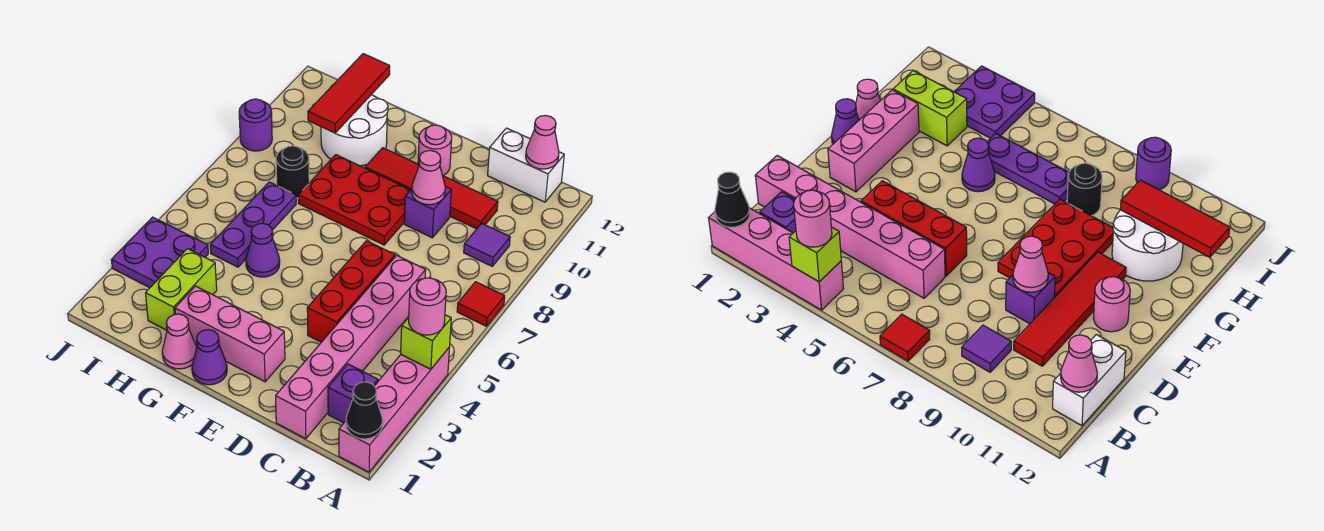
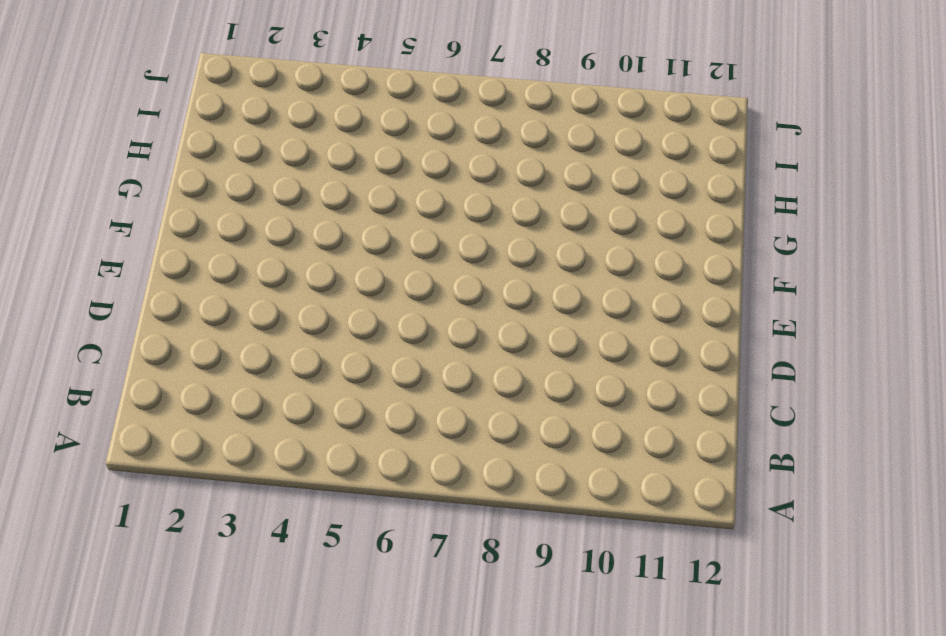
none -> pink 1x4 brick [339,347,450,472]
none -> red 1x1 tile [457,282,505,326]
none -> purple 1x1 brick [328,364,378,423]

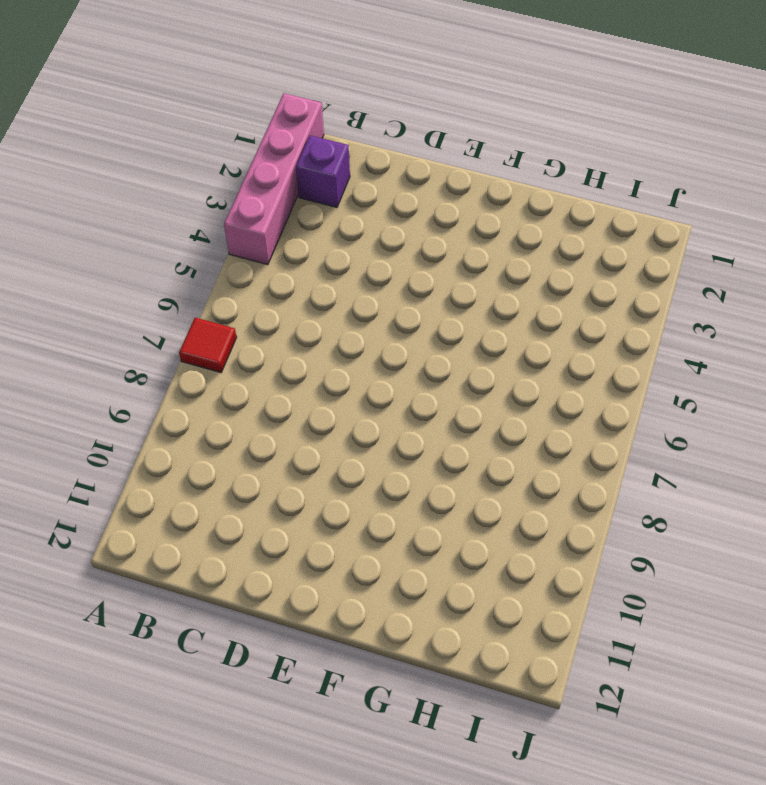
none -> purple 1x1 tile [464,223,510,266]
none -> white 1x2 brick [488,128,564,202]
none -> pink 1x6 brick [276,255,426,439]

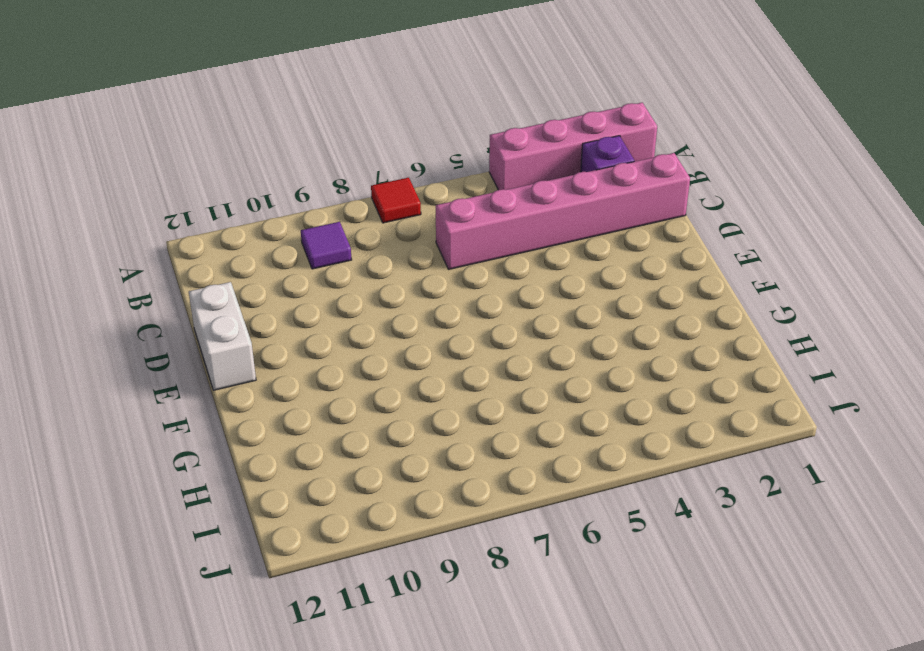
white 1x2 brick [189,282,256,390] -> white 1x2 brick moved to [488,128,564,202]
none -> red 1x4 tile [365,148,498,229]
none -> red 1x3 brick [307,241,395,342]
none -> purple 1x1 brick [404,187,451,238]

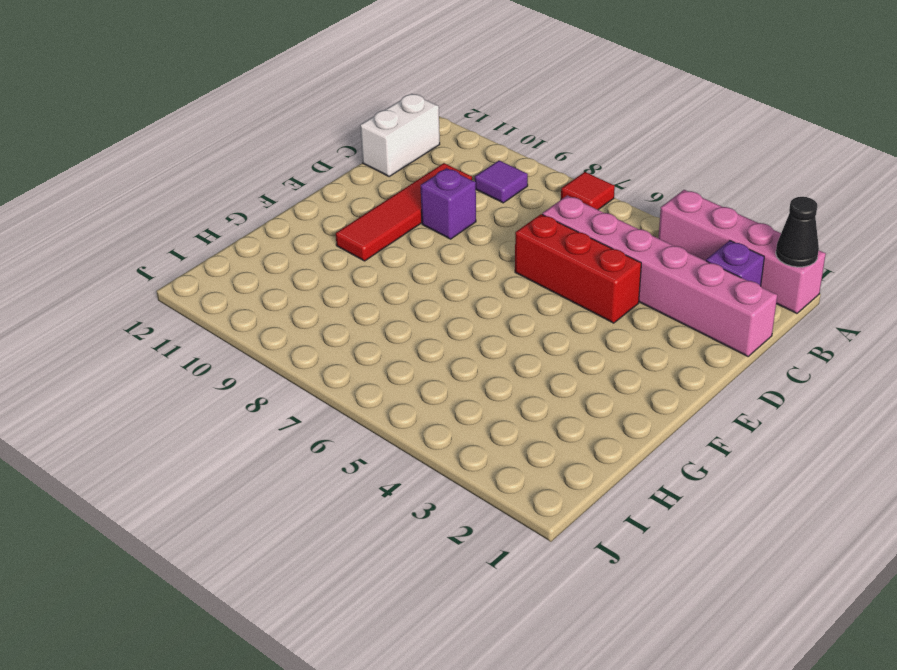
none -> pink 1x3 brick [175,286,285,382]
none -> red 2x3 plate [299,155,410,245]
none -> pink 1x1 round brick [418,125,452,176]

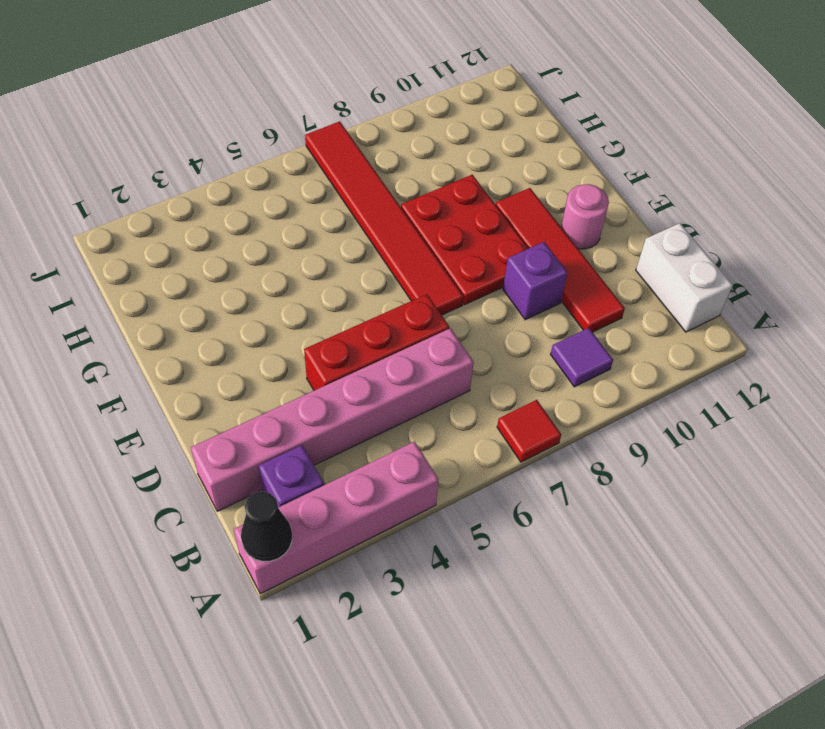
red 1x6 tile [305,121,463,315] -> purple 1x3 plate [210,182,296,267]
none -> pink 1x3 brick [175,286,285,382]
none -> purple 1x1 cone [192,330,227,385]
none -> pink 1x1 cone [162,314,197,369]

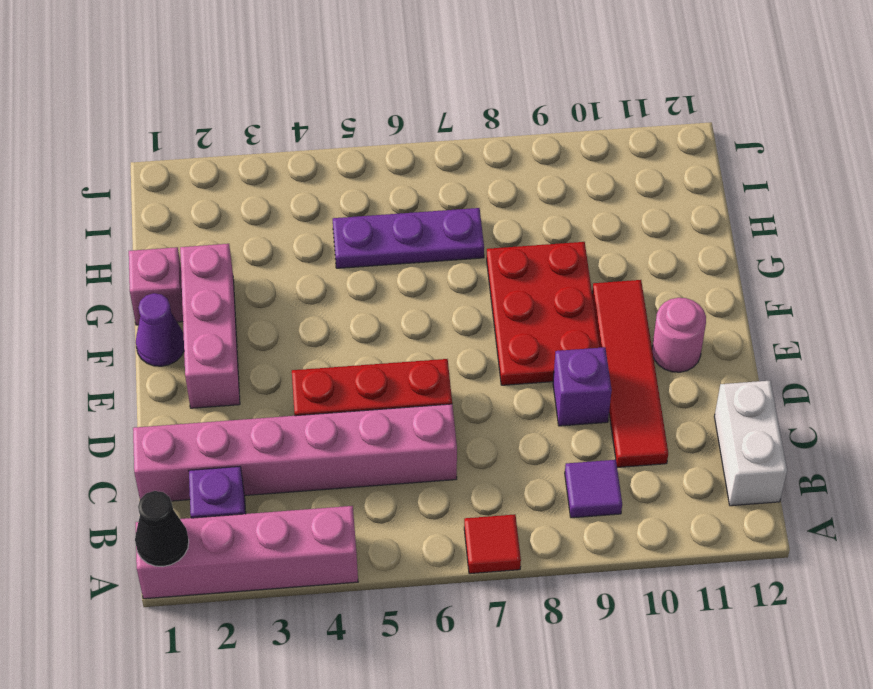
pink 1x1 brick [129,247,183,325] -> pink 1x1 cone [162,314,197,369]
none -> purple 1x1 cone [246,223,280,277]
none -> white 2x2 round brick [321,95,388,166]
none -> lime 1x2 brick [146,249,217,330]

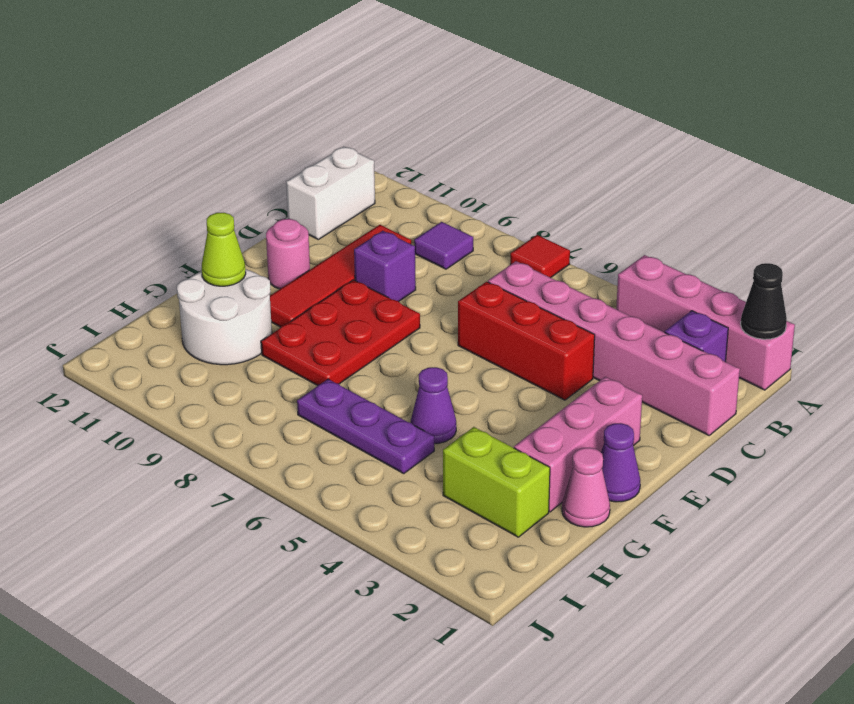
lime 1x1 cone [202,213,246,286] -> none
none -> black 1x1 round brick [276,146,309,198]
none -> purple 2x2 plate [111,217,208,288]
none -> purple 1x1 round brick [239,99,272,151]

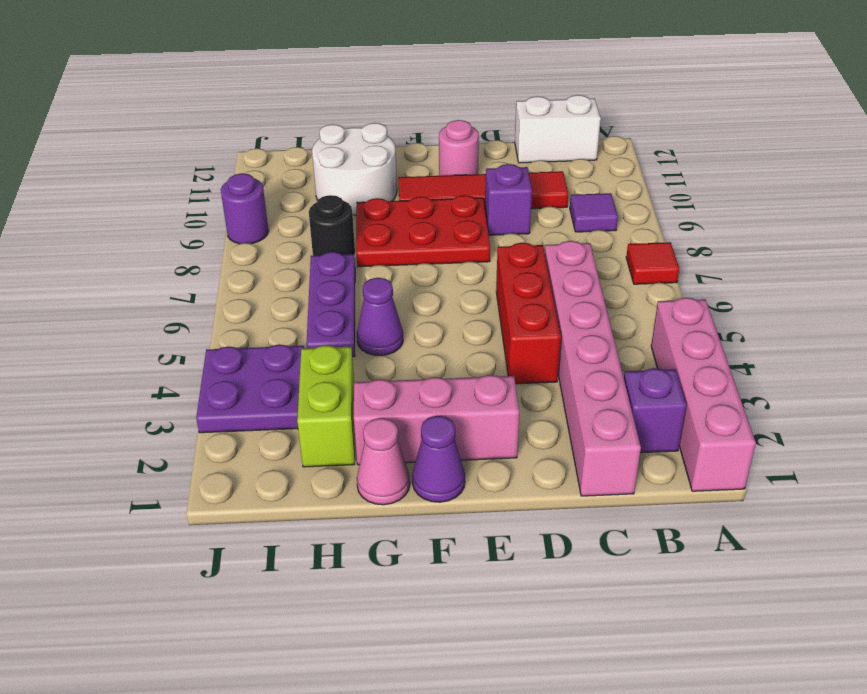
none -> black 1x1 cone [346,382,383,439]
none -> lime 1x1 brick [401,315,451,369]
none -> pink 1x1 cone [526,115,559,169]

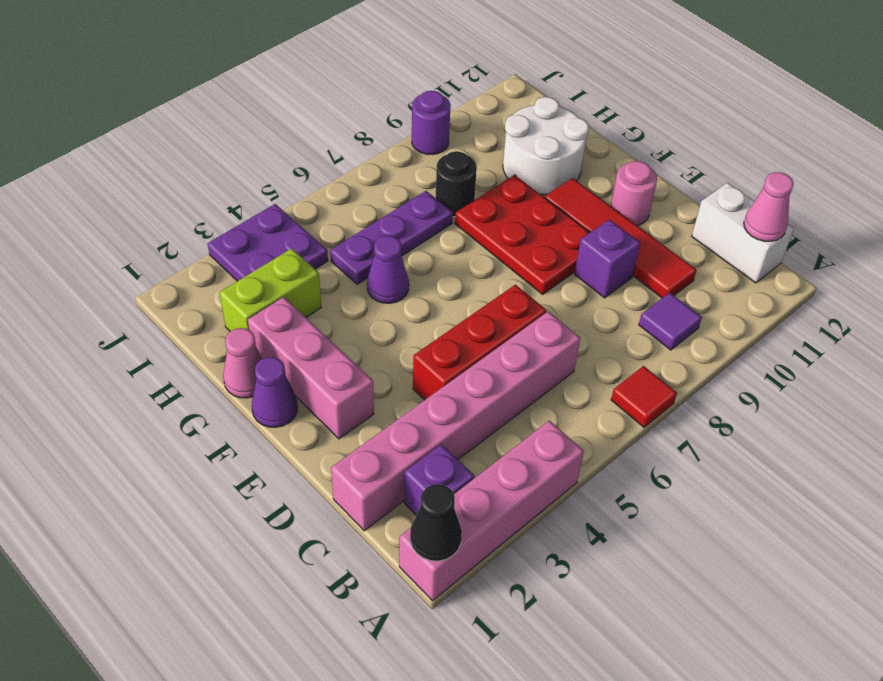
none -> lime 1x1 brick [401,315,451,369]
none -> pink 1x1 cone [412,150,445,205]
none -> red 1x3 tile [308,54,390,133]

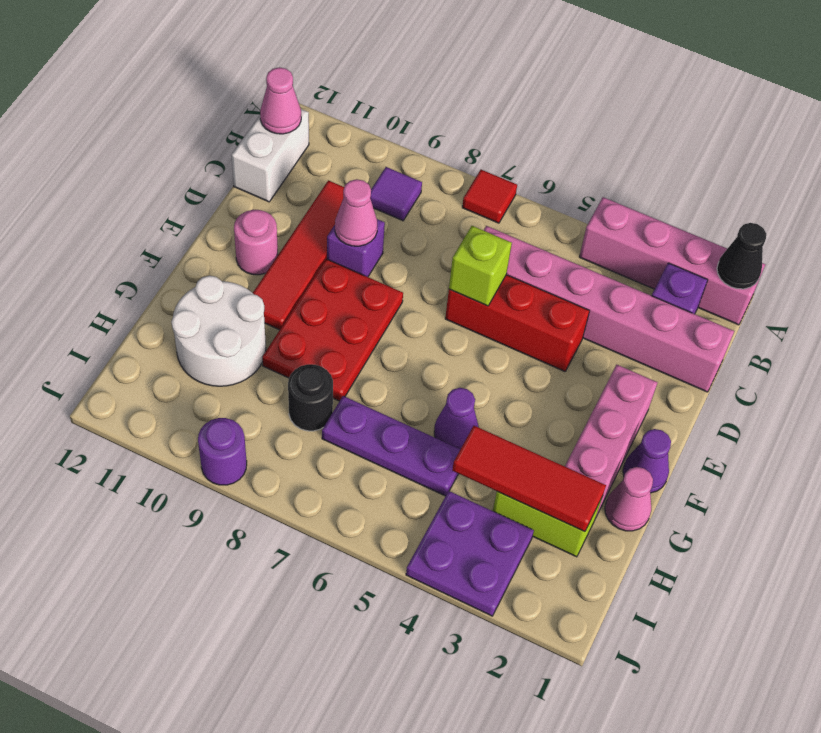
lime 1x1 brick [449,226,512,306] -> lime 1x1 brick moved to [401,315,451,369]
red 1x3 tile [452,426,606,532] -> red 1x3 tile moved to [308,54,390,133]
none -> pink 1x1 round brick [409,278,446,335]

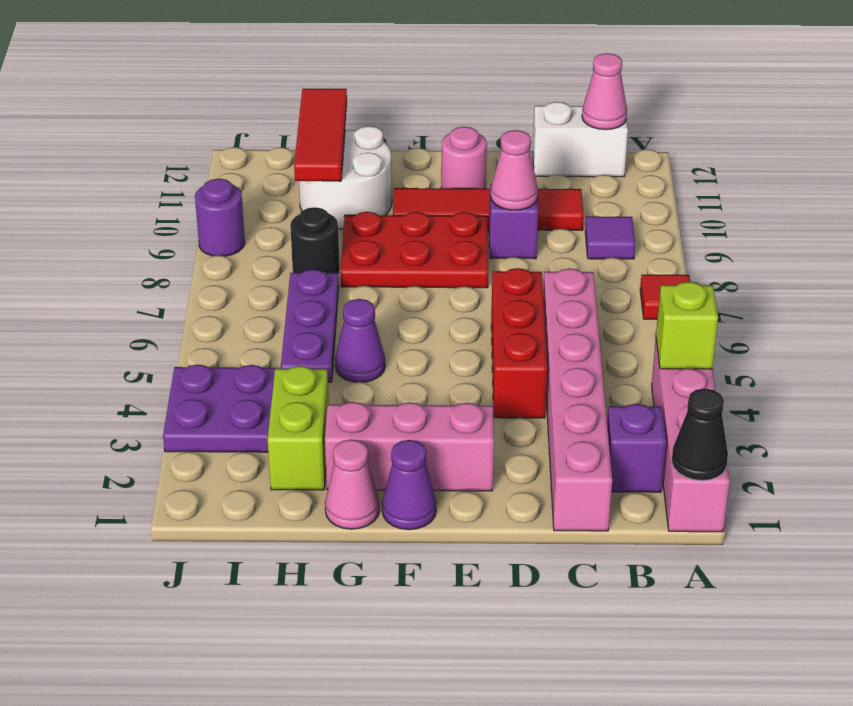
none -> pink 1x1 round brick [409,278,446,335]

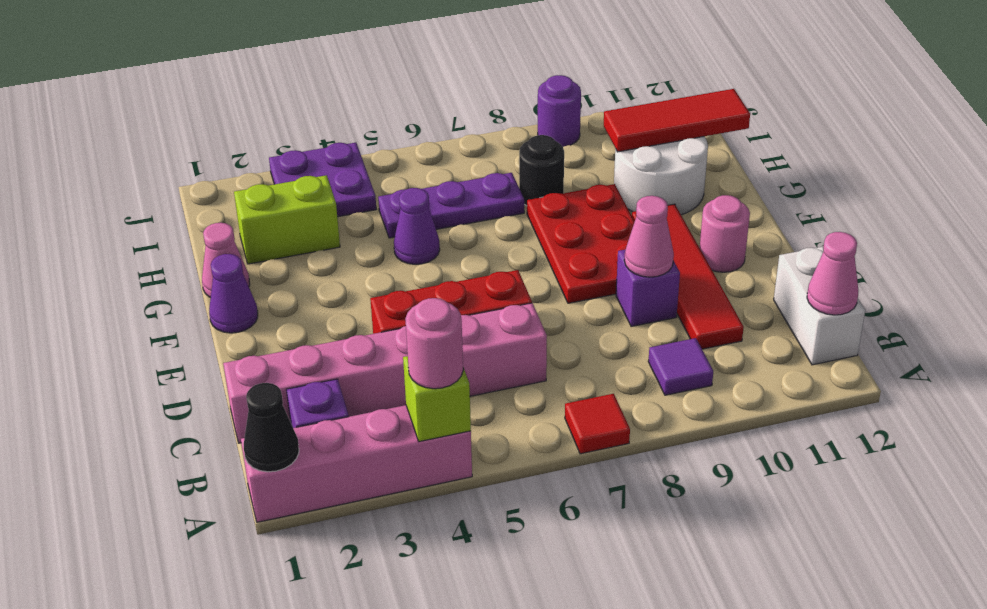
none -> pink 1x3 brick [175,286,285,382]

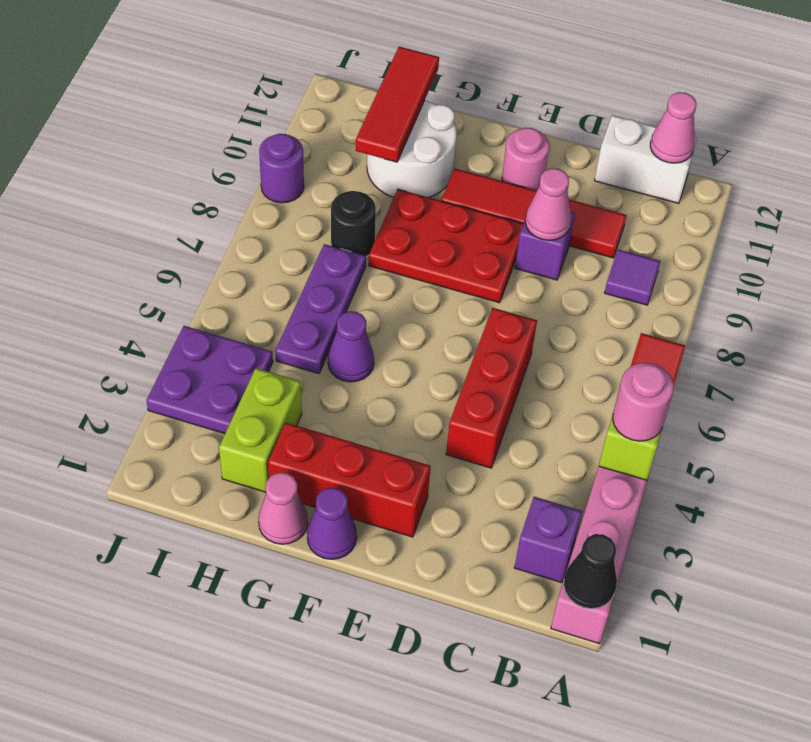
red 1x3 brick [268,423,431,537] -> pink 1x3 brick [175,286,285,382]
none -> pink 1x6 brick [276,255,426,439]

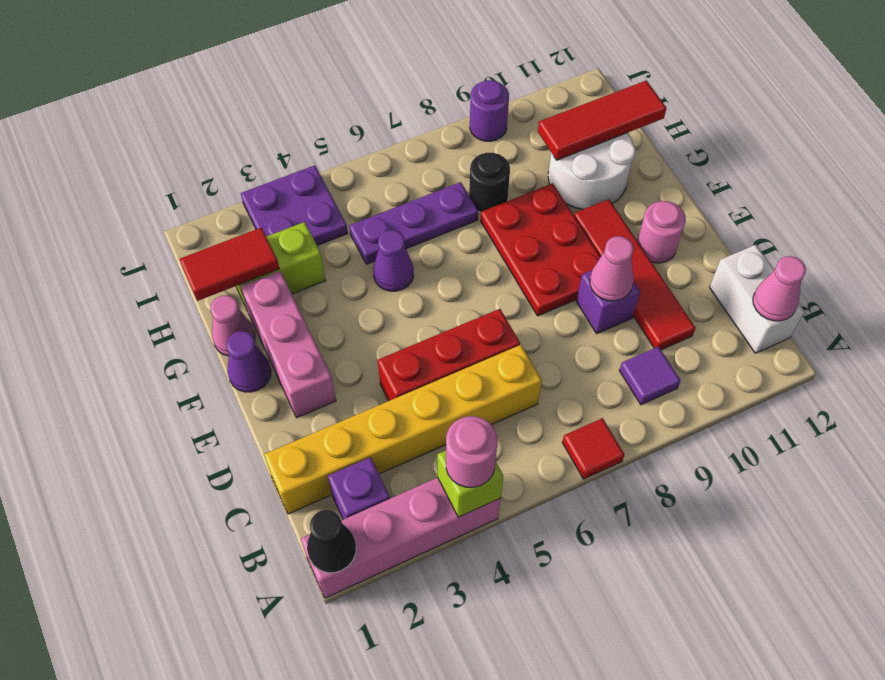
yellow 1x6 brick [264,345,542,514] -> pink 1x6 brick [276,255,426,439]
red 1x2 tile [179,228,279,301] -> none

